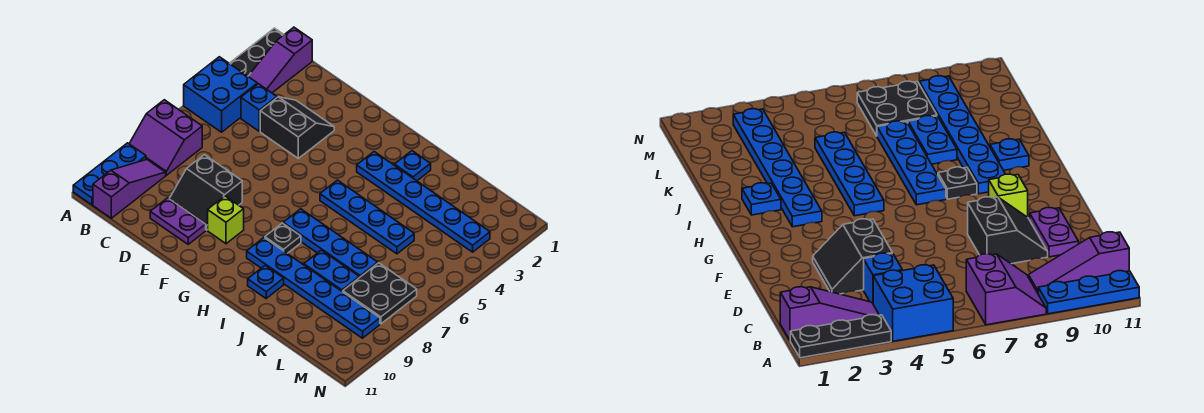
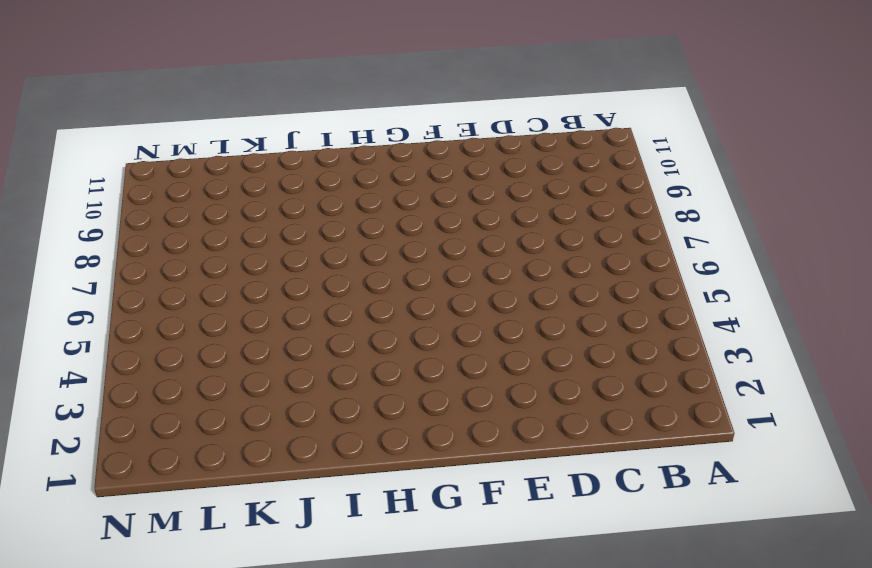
none -> black 1x3 plate [229,28,284,76]
none -> blue 2x2 brick [184,57,257,132]
none -> purple 2x2 slope [129,100,202,175]

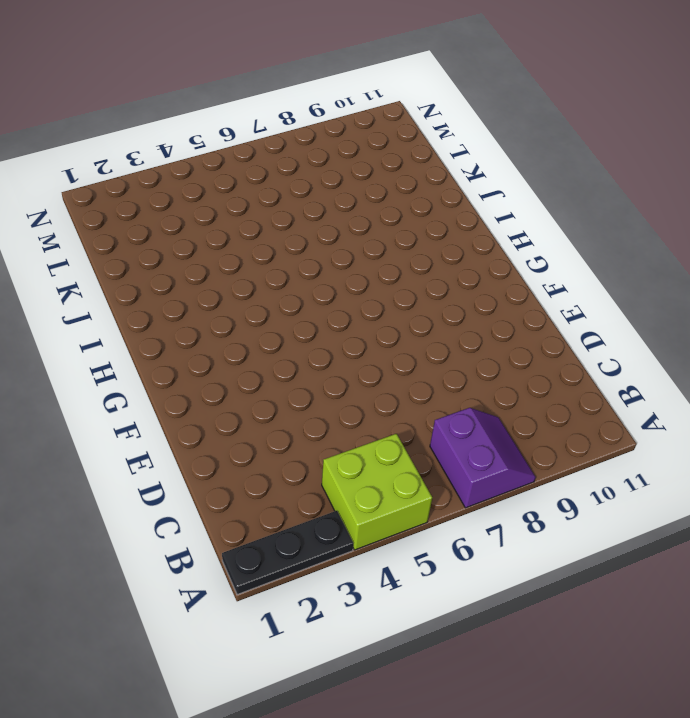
lime 2x2 brick [322,434,432,550] -> blue 2x2 brick [184,57,257,132]
none -> blue 1x3 plate [73,143,146,205]
none -> purple 1x3 slope [248,27,312,93]
none -> purple 1x3 slope [93,160,166,218]

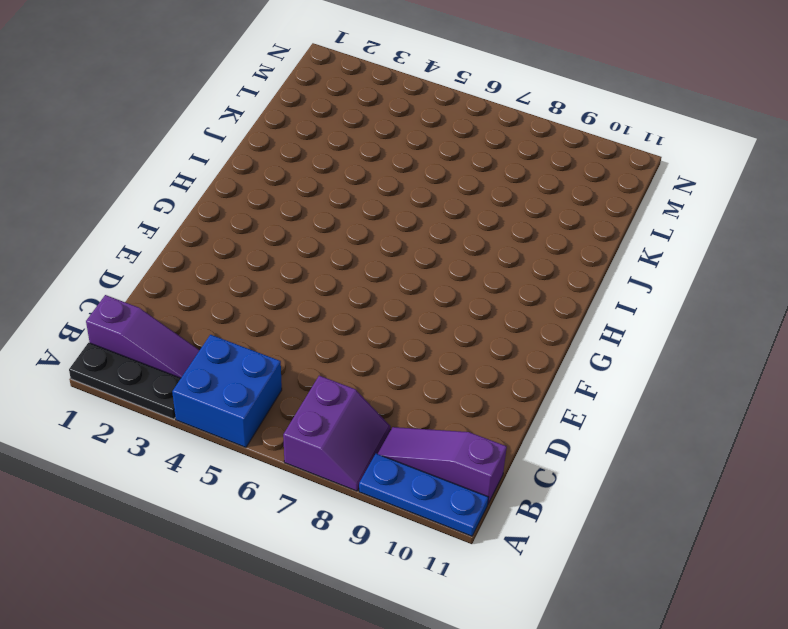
none -> blue 1x1 brick [241,84,277,131]
none -> black 2x2 slope [260,97,334,158]
none -> black 2x2 slope [169,155,242,230]

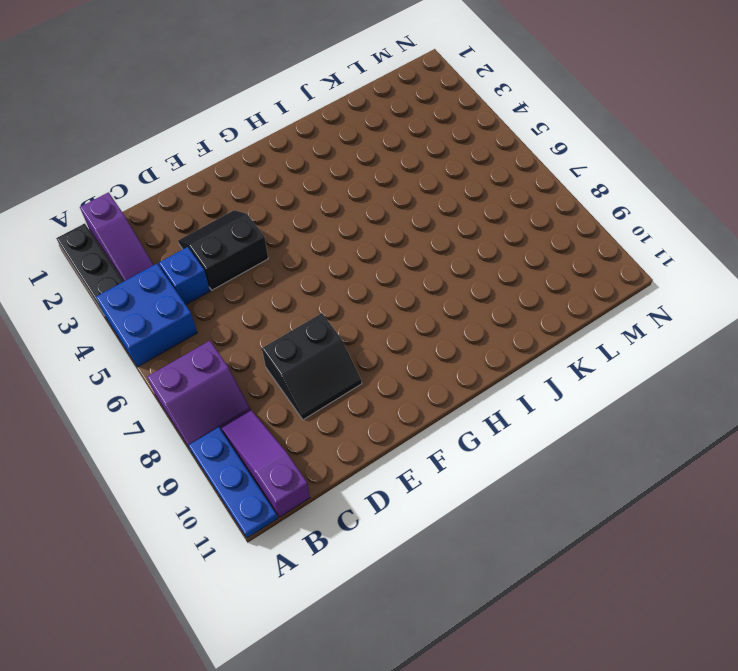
none -> purple 1x2 plate [150,198,206,244]
none -> lime 1x1 brick [208,196,244,244]
none -> blue 1x6 plate [357,152,490,252]

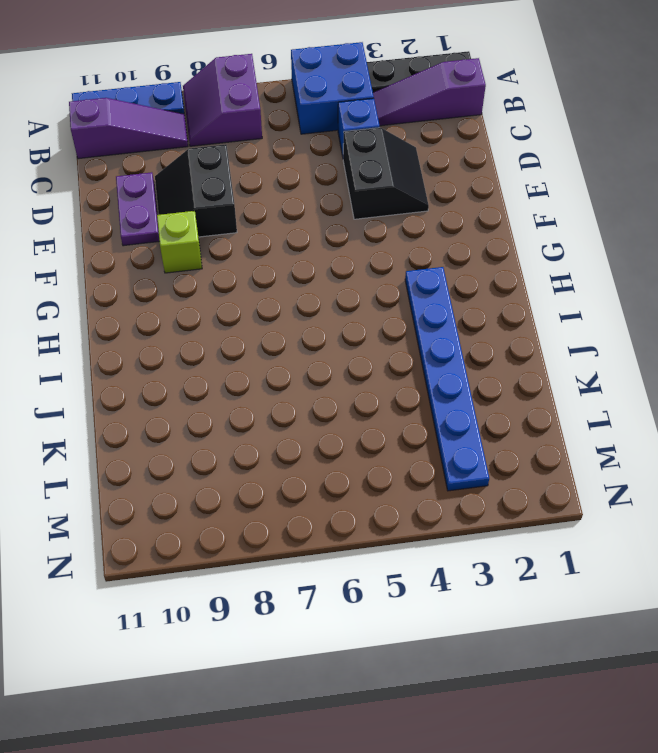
none -> blue 1x4 plate [320,180,414,254]
none -> blue 1x4 plate [283,209,378,278]
none -> black 1x1 plate [265,223,301,253]

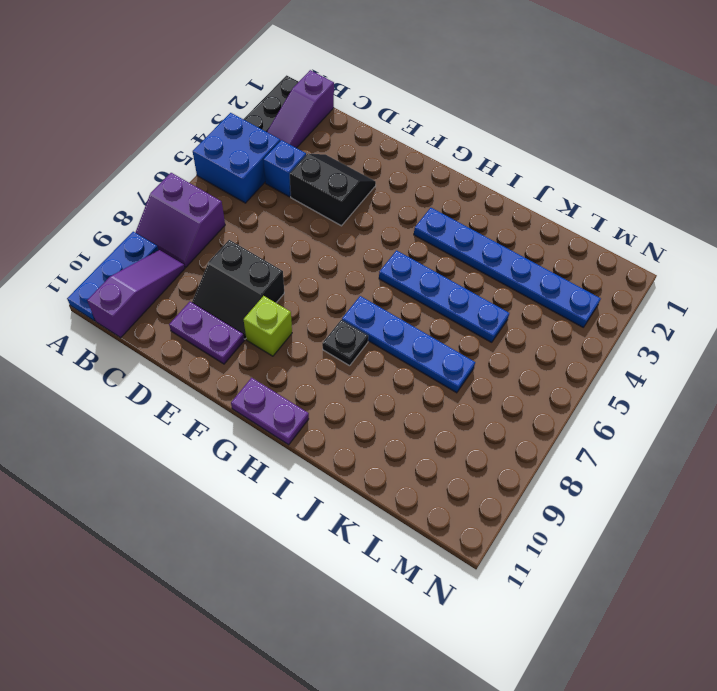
purple 1x2 plate [231,378,309,445] -> none
none -> blue 1x6 plate [247,238,380,338]
none -> blue 1x1 plate [394,151,431,181]
none -> blue 1x1 plate [248,265,284,298]

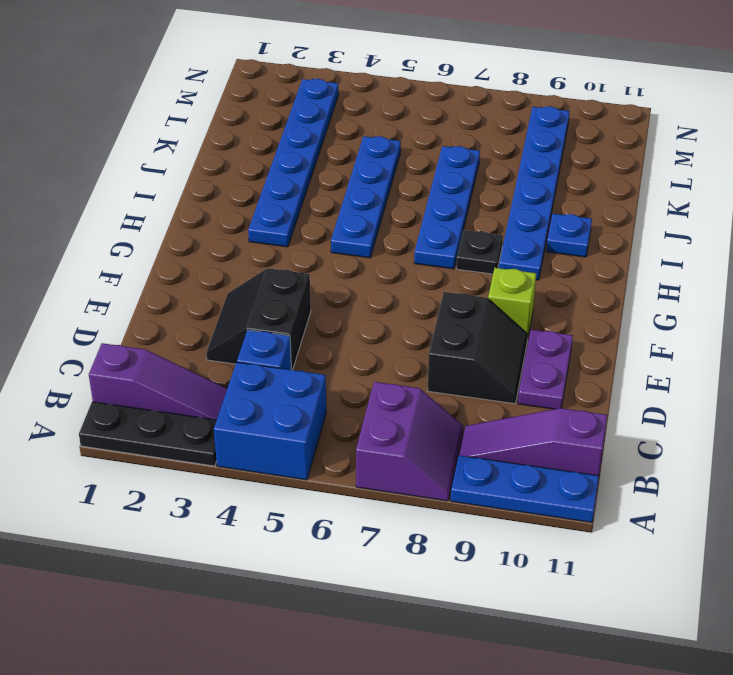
none -> blue 1x1 plate [394,151,431,181]
none -> blue 1x2 plate [304,250,359,292]
none -> black 2x2 plate [343,263,417,324]

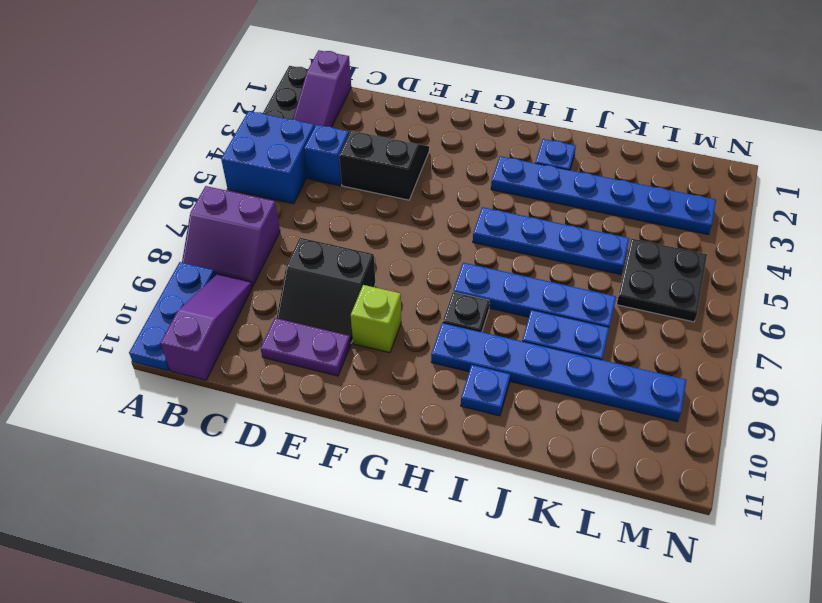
black 2x2 plate [617,239,707,322] -> black 2x2 plate moved to [343,263,417,324]

